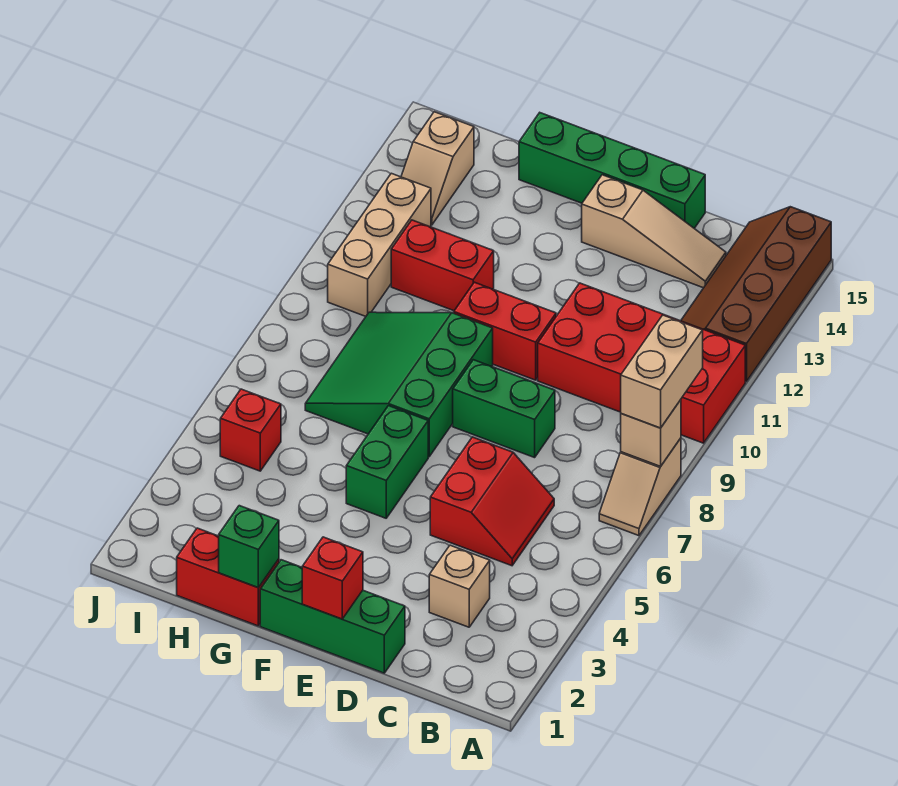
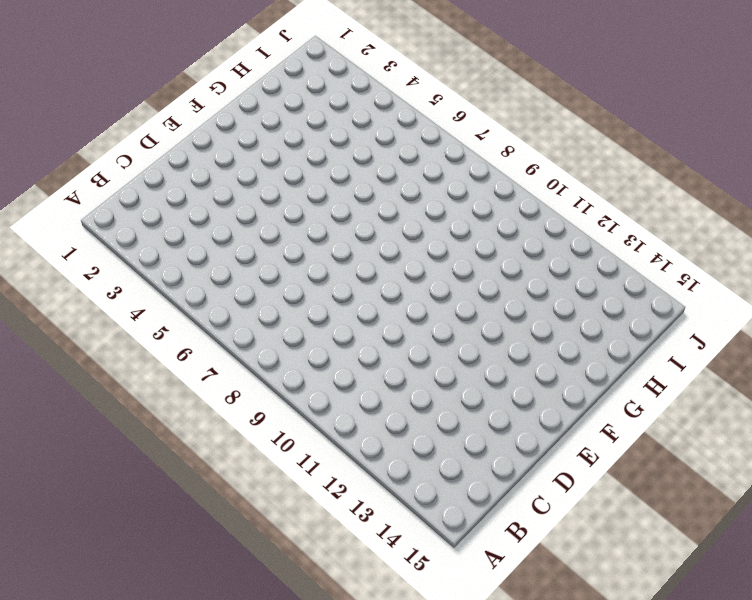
none -> tan 1x2 slope [599,438,681,536]
none -> red 2x4 brick [538,283,745,443]
none -> brown 2x4 slope [681,207,831,382]

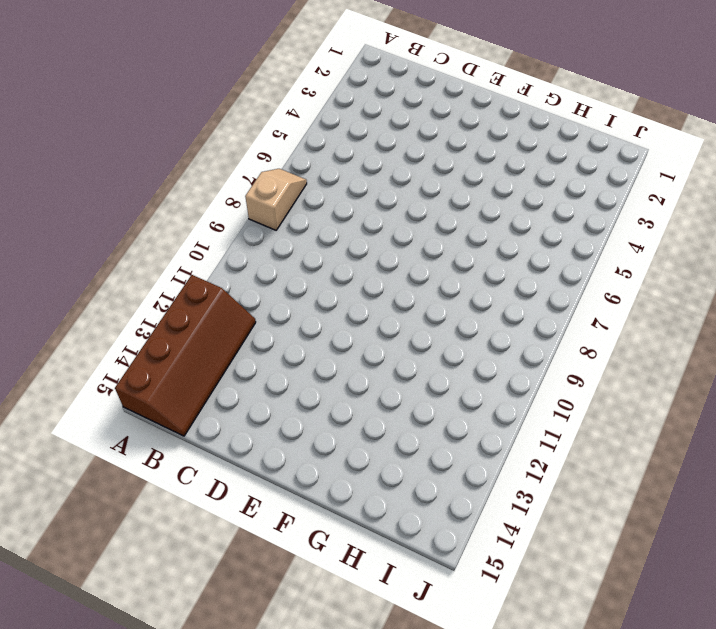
none -> red 2x4 brick [538,283,745,443]
none -> tan 1x1 brick [429,545,490,627]
none -> red 2x2 slope [430,437,554,566]

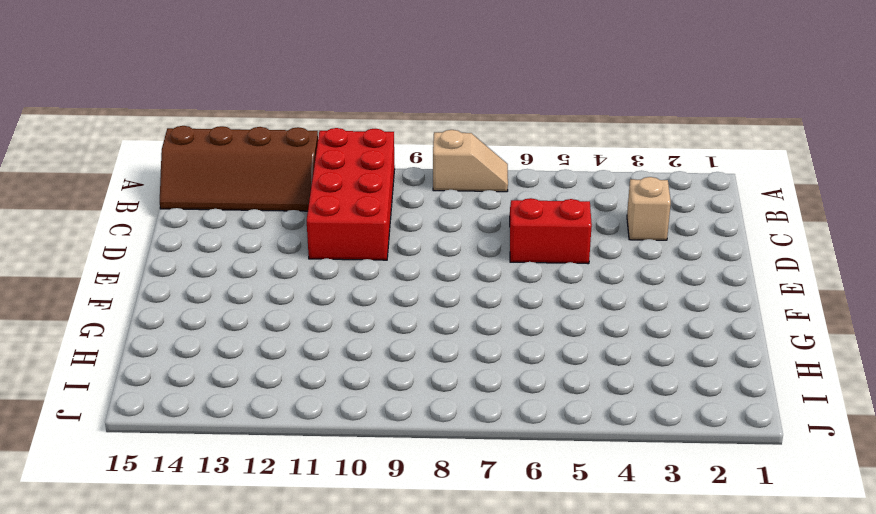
none -> tan 1x3 slope [582,175,726,288]
none -> green 1x3 brick [260,560,405,673]
none -> green 1x2 brick [453,360,555,458]

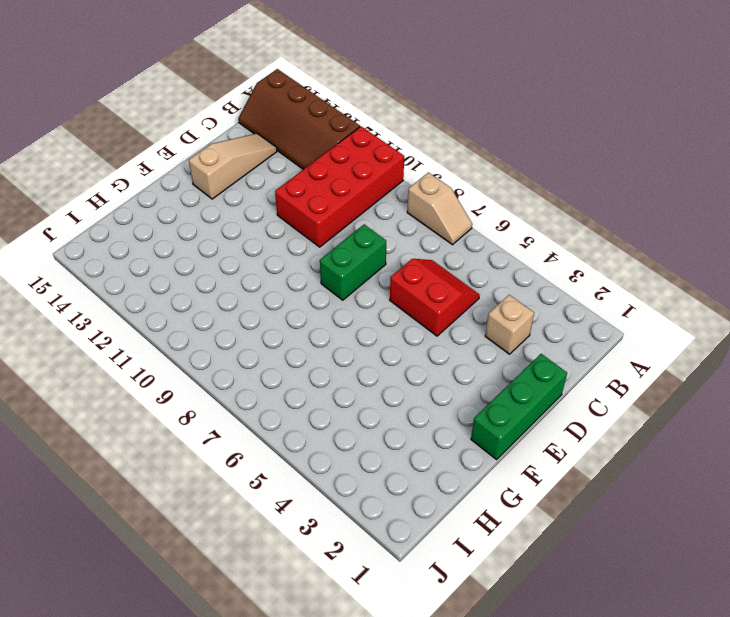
none -> green 1x4 brick [519,113,705,228]
none -> red 1x2 brick [454,282,556,380]
none -> green 1x2 brick [346,406,428,518]

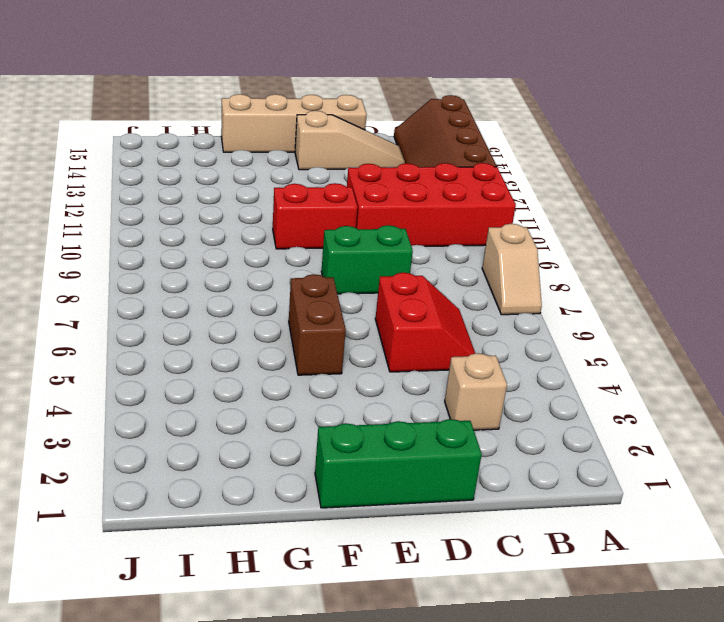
tan 1x4 brick [221,94,367,152] -> green 1x4 brick [519,113,705,228]
brown 1x2 brick [289,274,346,375] -> green 1x2 brick [346,406,428,518]
none -> green 3x3 slope [305,312,493,457]
none -> red 1x2 brick [177,528,279,626]
none -> red 1x2 brick [391,220,494,311]

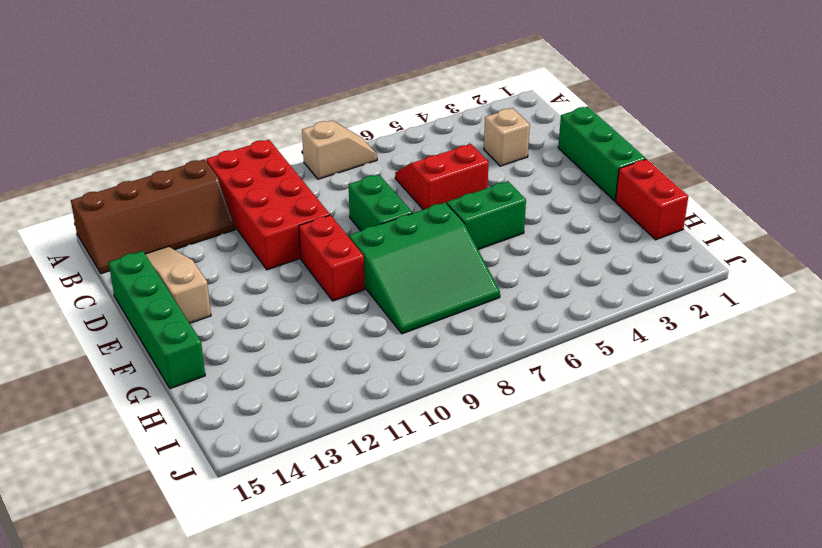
none -> red 1x2 brick [391,220,494,311]
none -> red 1x1 brick [220,389,281,471]
none -> tan 1x3 brick [328,173,431,316]

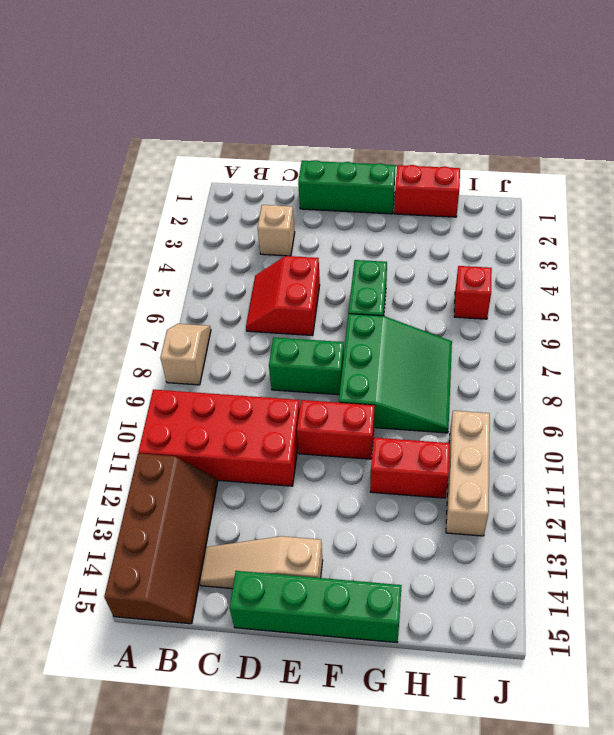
none -> tan 1x2 slope [401,112,474,225]
none -> tan 1x1 brick [621,400,681,466]
none -> red 1x1 brick [302,537,363,619]

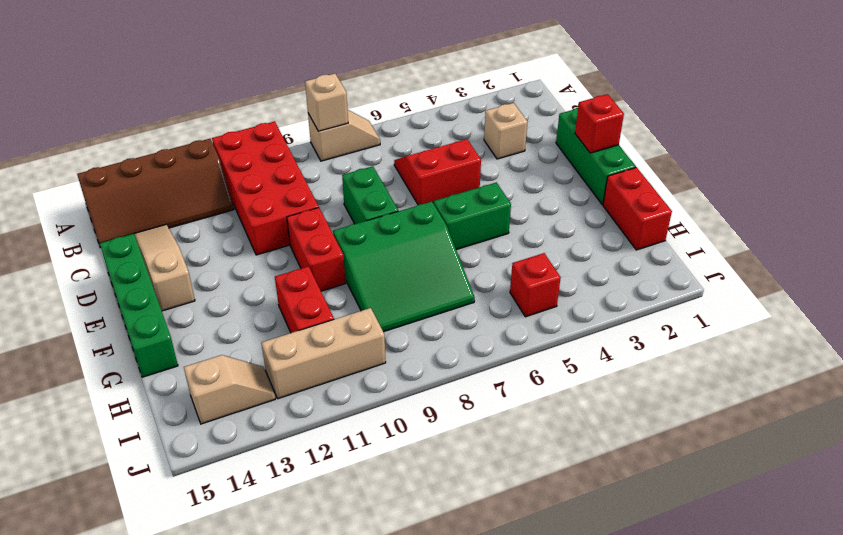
none -> green 1x1 brick [219,506,279,588]
none -> tan 1x2 brick [621,315,703,428]

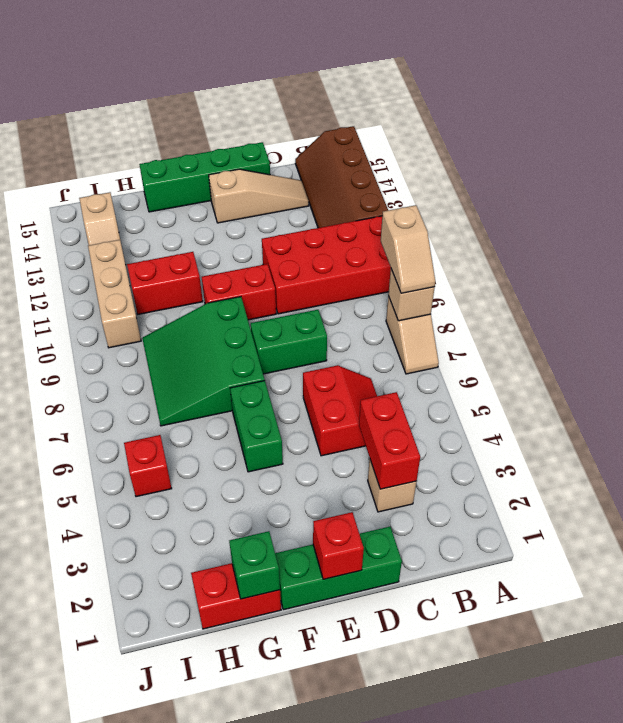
tan 1x2 slope [381,205,435,293] -> tan 1x2 brick [621,315,703,428]
red 1x2 brick [359,392,420,489] -> none

